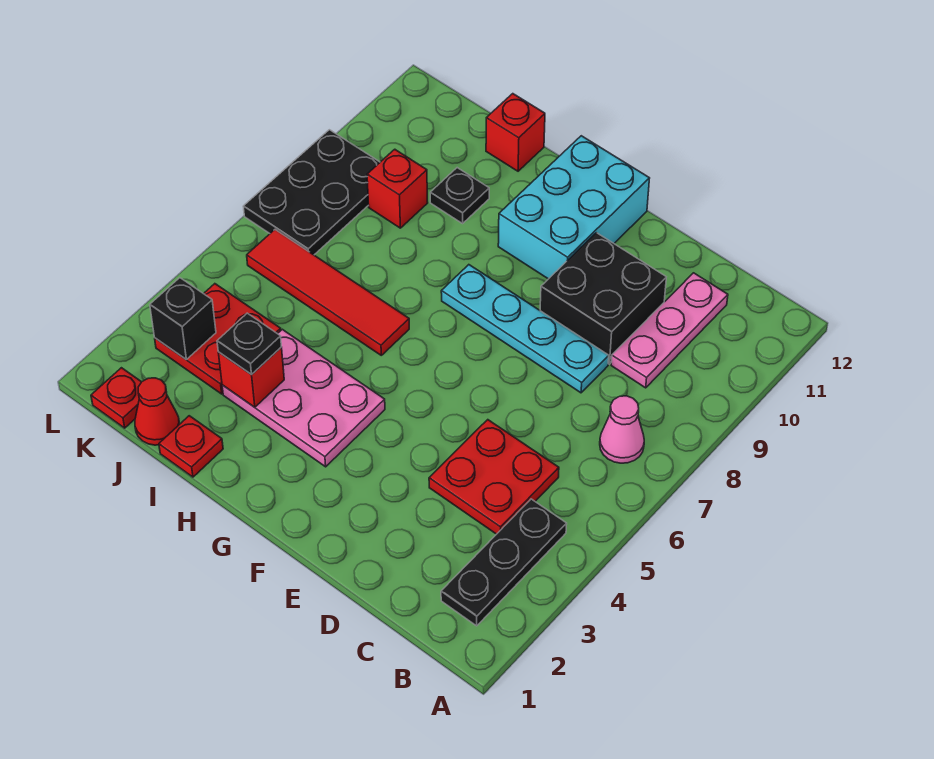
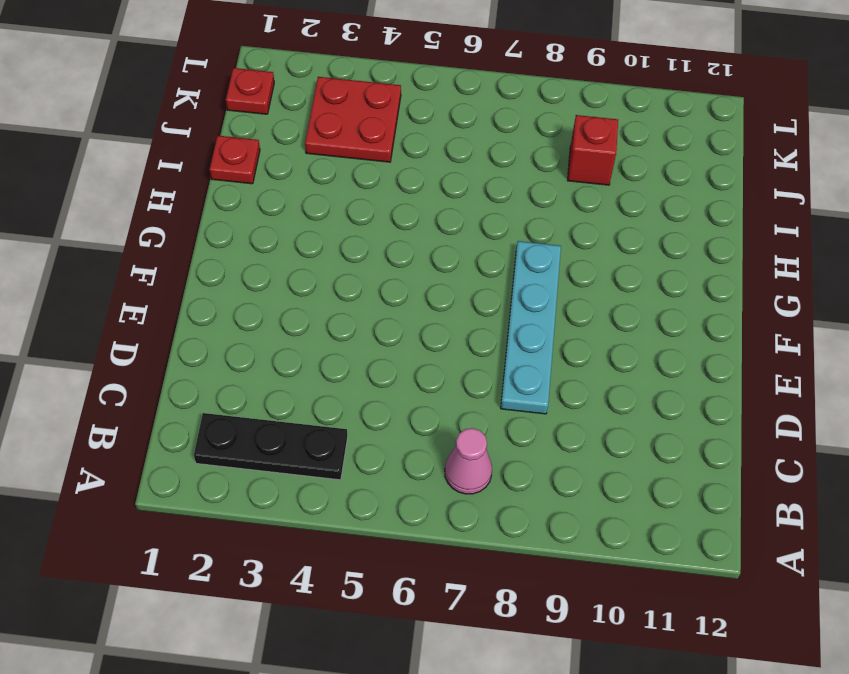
none -> red 2x2 plate [429,420,559,534]
none -> pink 1x3 plate [611,273,728,388]
none -> black 2x2 brick [540,233,666,364]

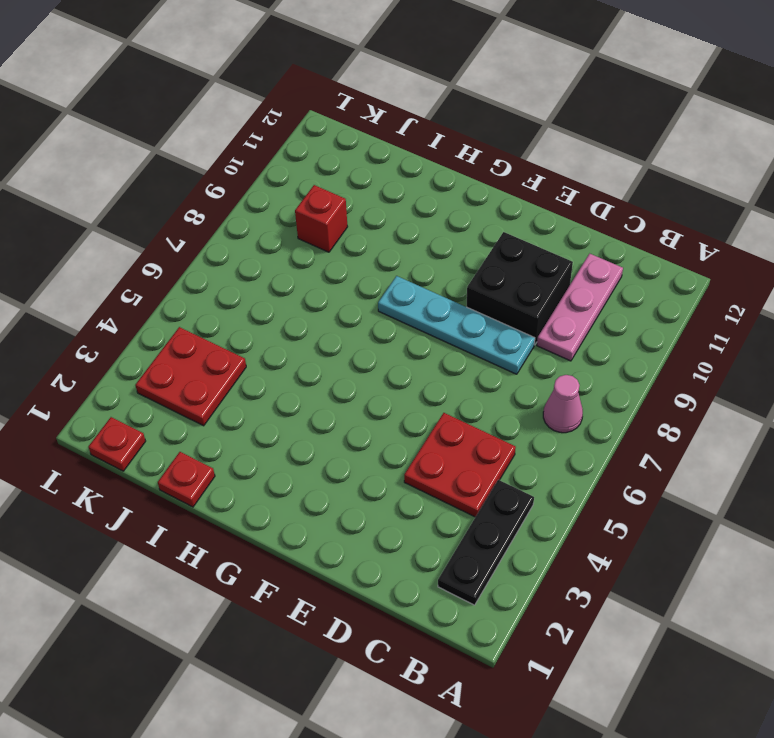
none -> cyan 2x3 brick [498,136,650,279]
none -> pink 2x3 plate [222,329,385,467]
none -> red 1x4 tile [247,230,409,355]

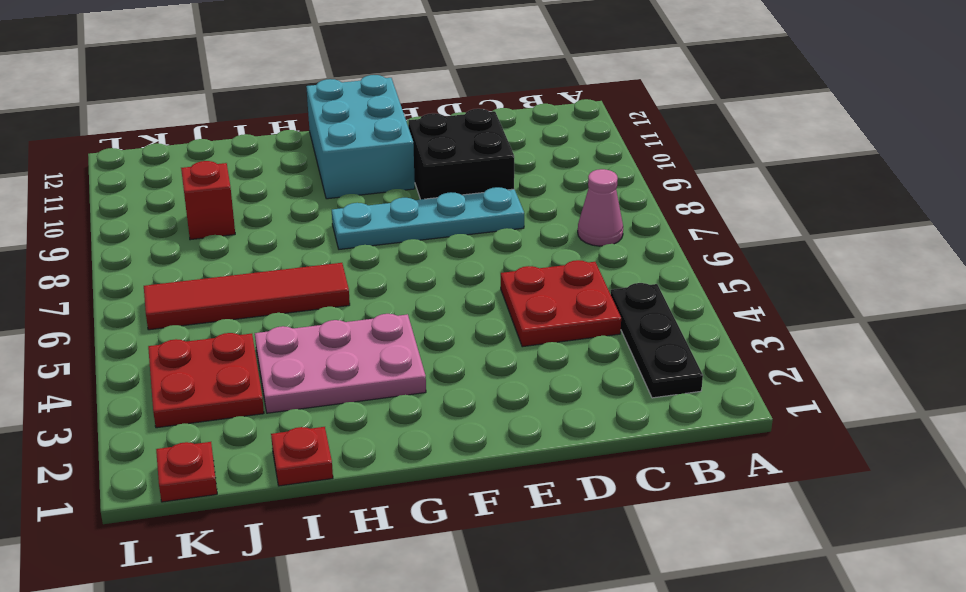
none -> pink 1x3 plate [611,273,728,388]
none -> black 1x1 plate [430,168,489,224]
none -> red 1x1 brick [486,94,545,171]

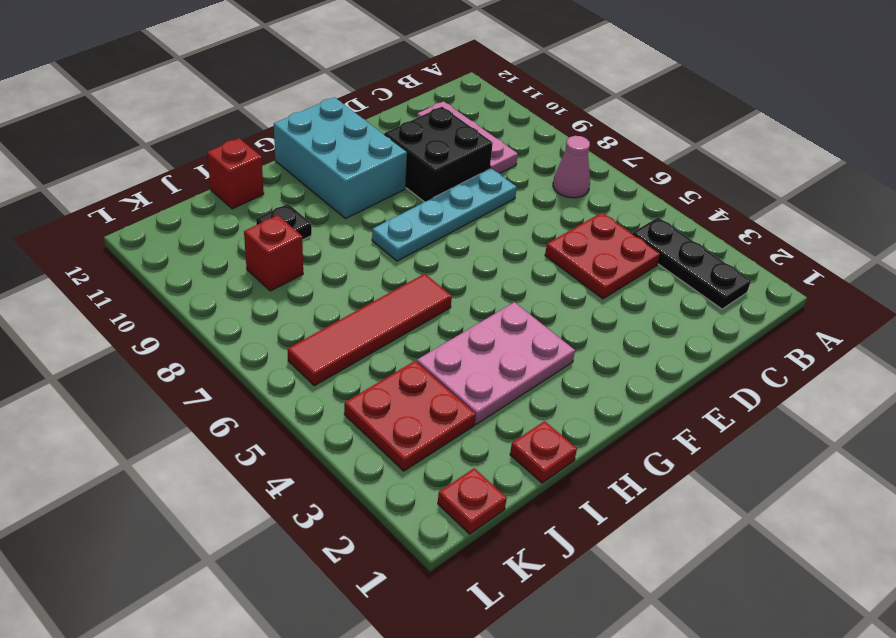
none -> red 1x1 cone [135,378,179,445]
none -> black 2x3 plate [243,130,380,255]
none -> red 1x1 brick [218,347,284,407]

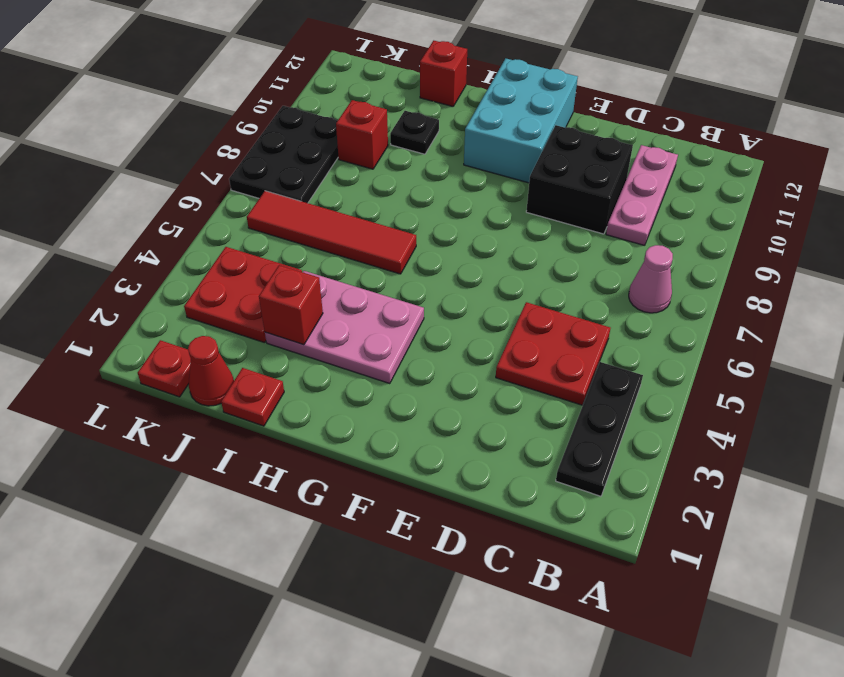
none -> cyan 1x4 plate [441,265,609,393]
none -> black 1x1 brick [150,278,216,360]
none -> black 1x1 plate [217,313,281,375]

